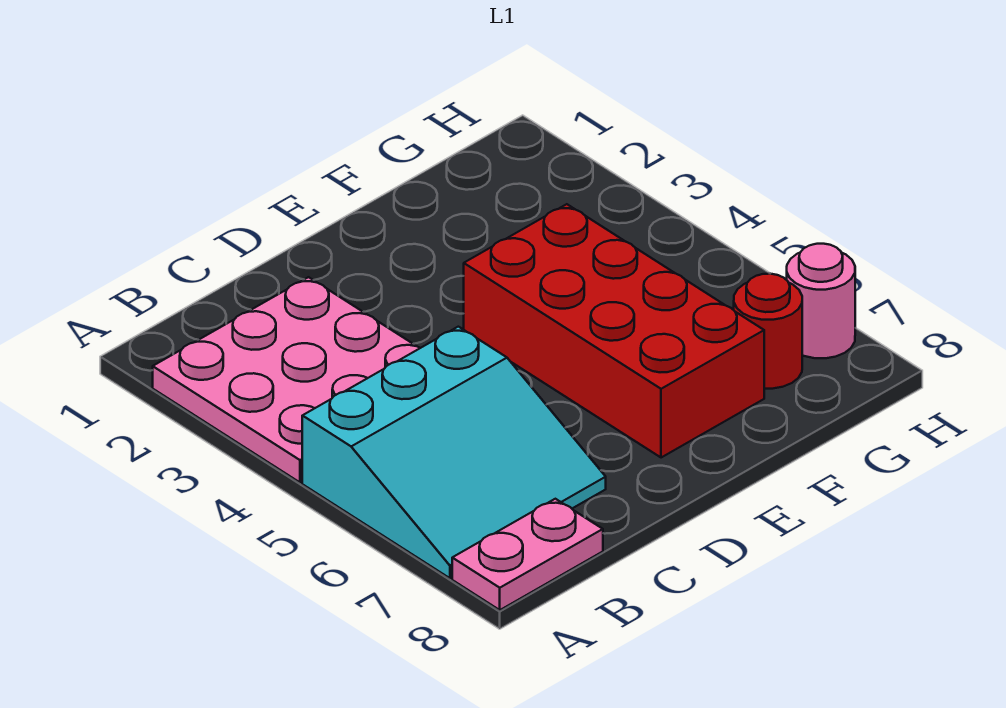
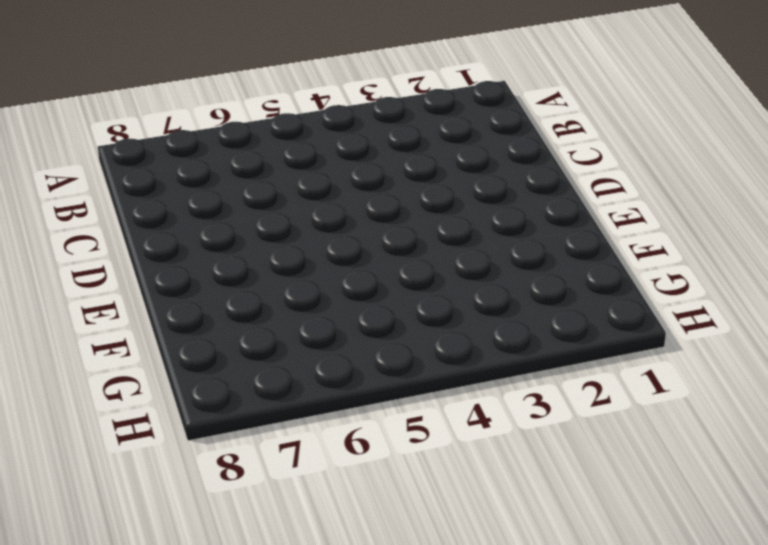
none -> pink 3x3 plate [153,277,420,482]
none -> cyan 3x3 slope [302,327,606,578]

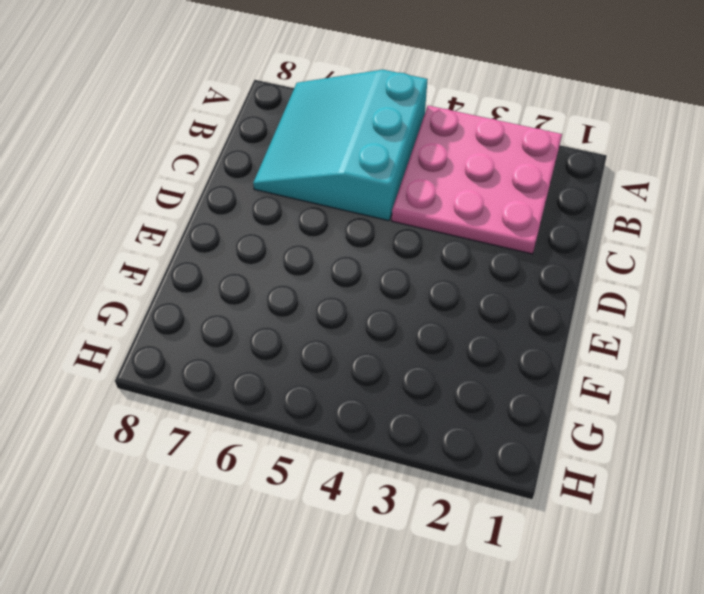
none -> pink 1x2 plate [452,499,603,610]
none -> red 2x4 brick [464,204,764,458]

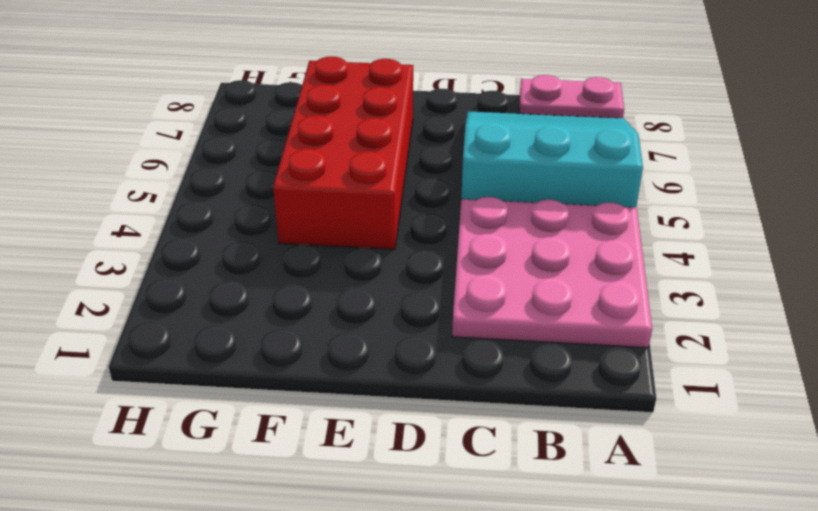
none -> red 1x1 round brick [734,274,802,389]
none -> pink 1x1 round brick [787,244,855,358]

